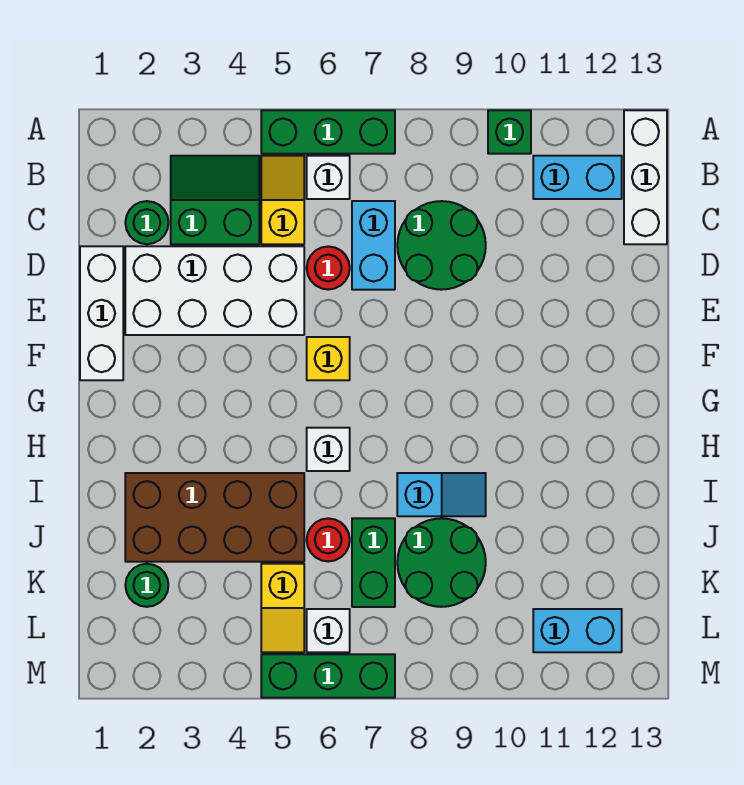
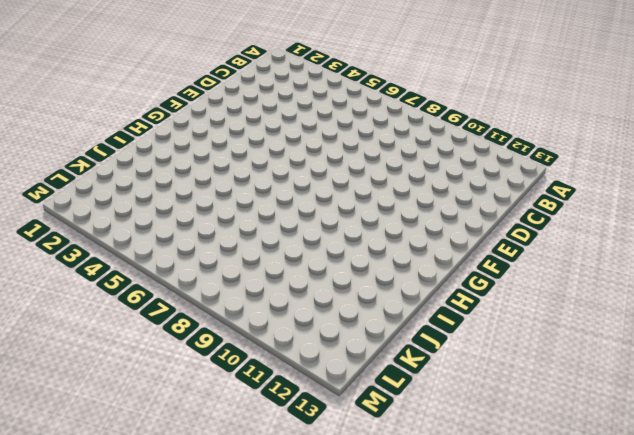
none -> green 1x3 brick [261,110,395,154]
none -> green 1x1 brick [488,110,531,154]
none -> white 1x3 brick [624,110,667,244]

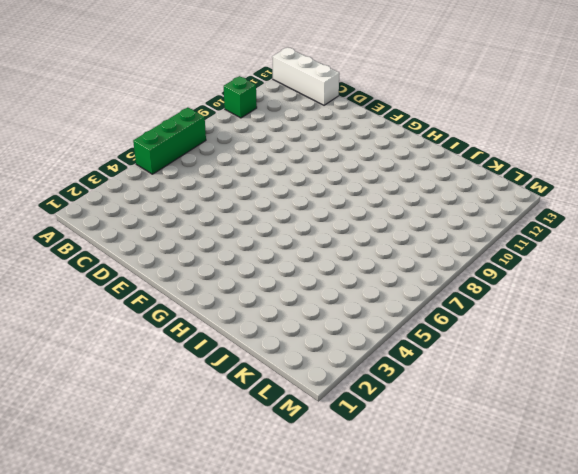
none -> green 2x2 slope [171,156,259,244]
none -> yellow 1x2 slope [261,156,304,244]
none -> white 1x1 brick [307,156,350,199]

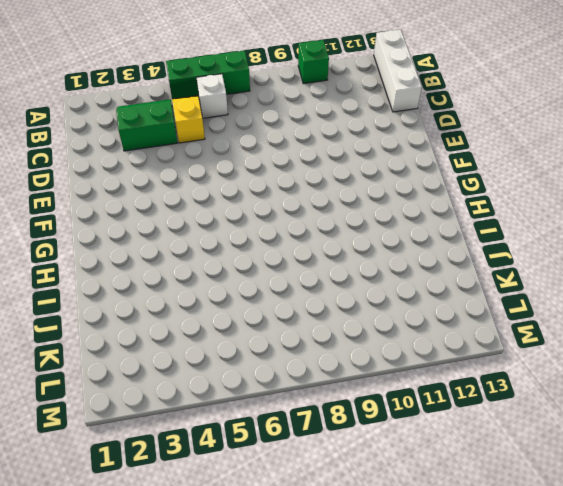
none -> cyan 1x2 brick [533,156,622,199]
none -> green 1x1 round brick [125,201,168,244]
none -> cyan 1x2 brick [352,201,395,290]

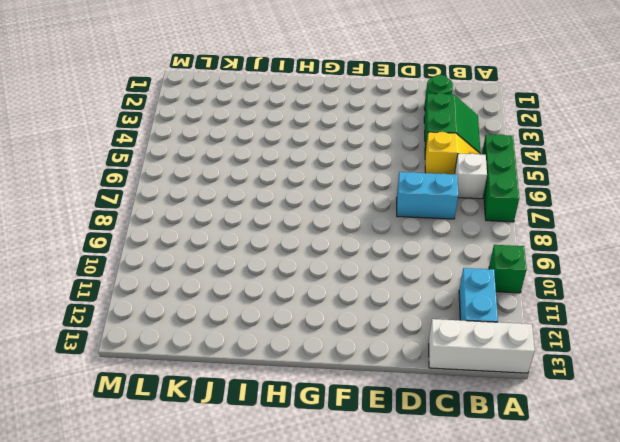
none -> green 2x2 round brick [397,201,486,290]
none -> white 1x3 brick [80,246,123,380]
none -> white 2x4 brick [125,246,304,335]

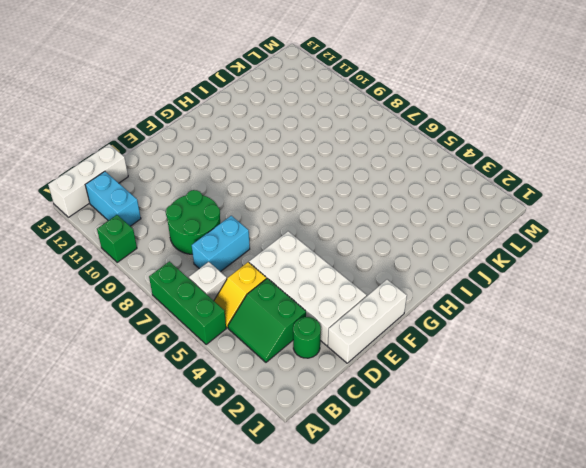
none -> red 1x1 round brick [307,246,350,290]
none -> yellow 1x1 brick [307,337,350,380]
none -> white 1x1 brick [307,428,350,471]

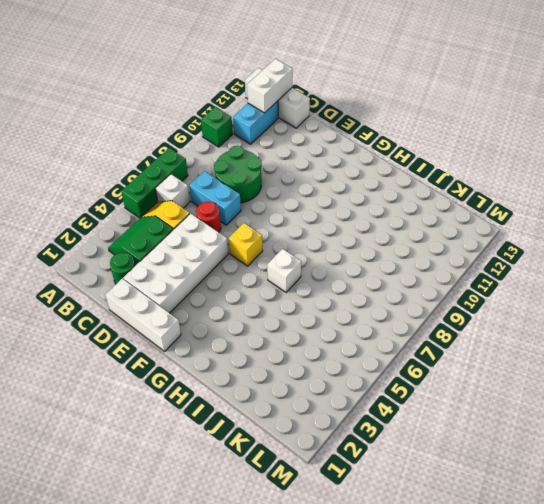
white 1x2 brick [247,59,292,113] -> none
none -> brown 2x4 brick [125,473,304,562]
none -> cyan 1x2 slope [397,473,486,516]
none -> red 1x1 round brick [307,518,350,562]

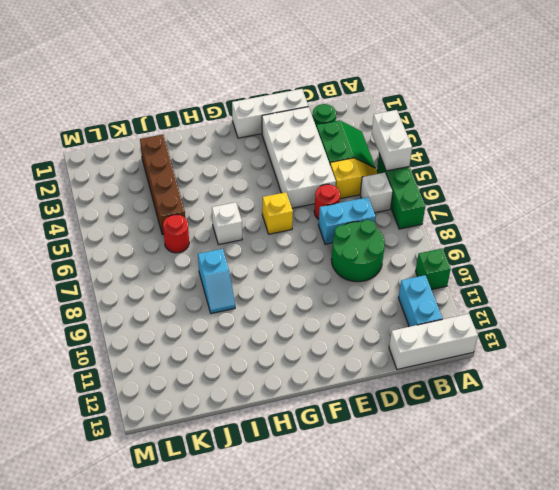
white 1x2 brick [372,110,412,171] -> none
brown 1x4 brick [140,134,185,235] -> brown 2x4 brick [125,473,304,562]
none -> green 1x2 brick [352,518,395,607]
none -> green 2x2 round brick [397,518,486,607]
none -> green 1x1 round brick [125,564,168,607]

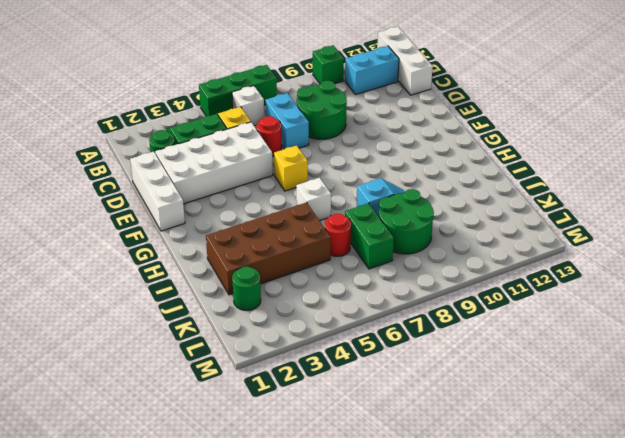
none -> yellow 1x2 slope [261,564,304,652]
none -> white 1x1 brick [307,609,350,652]
none -> cyan 1x2 brick [533,609,622,652]

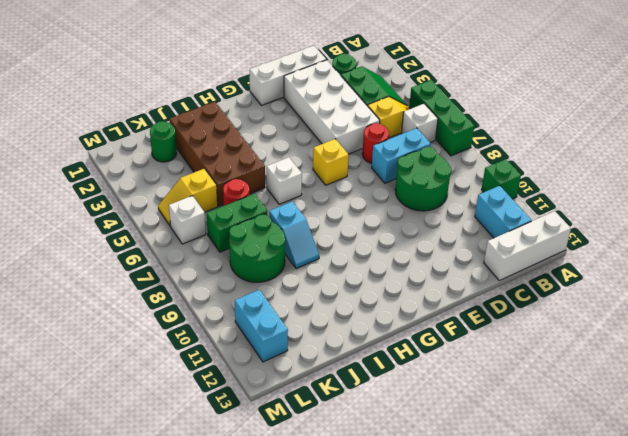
none -> green 1x3 brick [261,654,395,698]

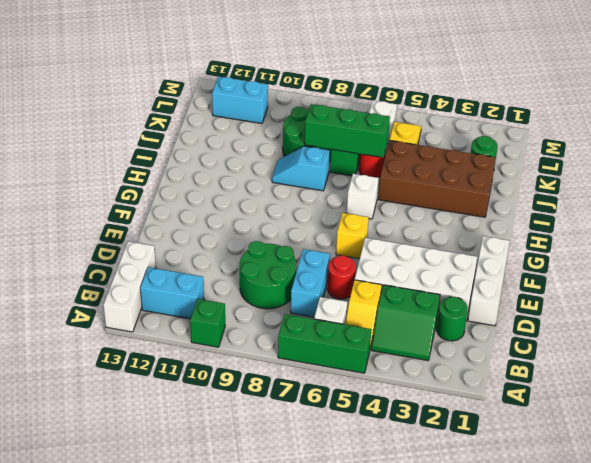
green 1x3 brick [305,104,390,157] -> green 1x3 brick moved to [261,654,395,698]

